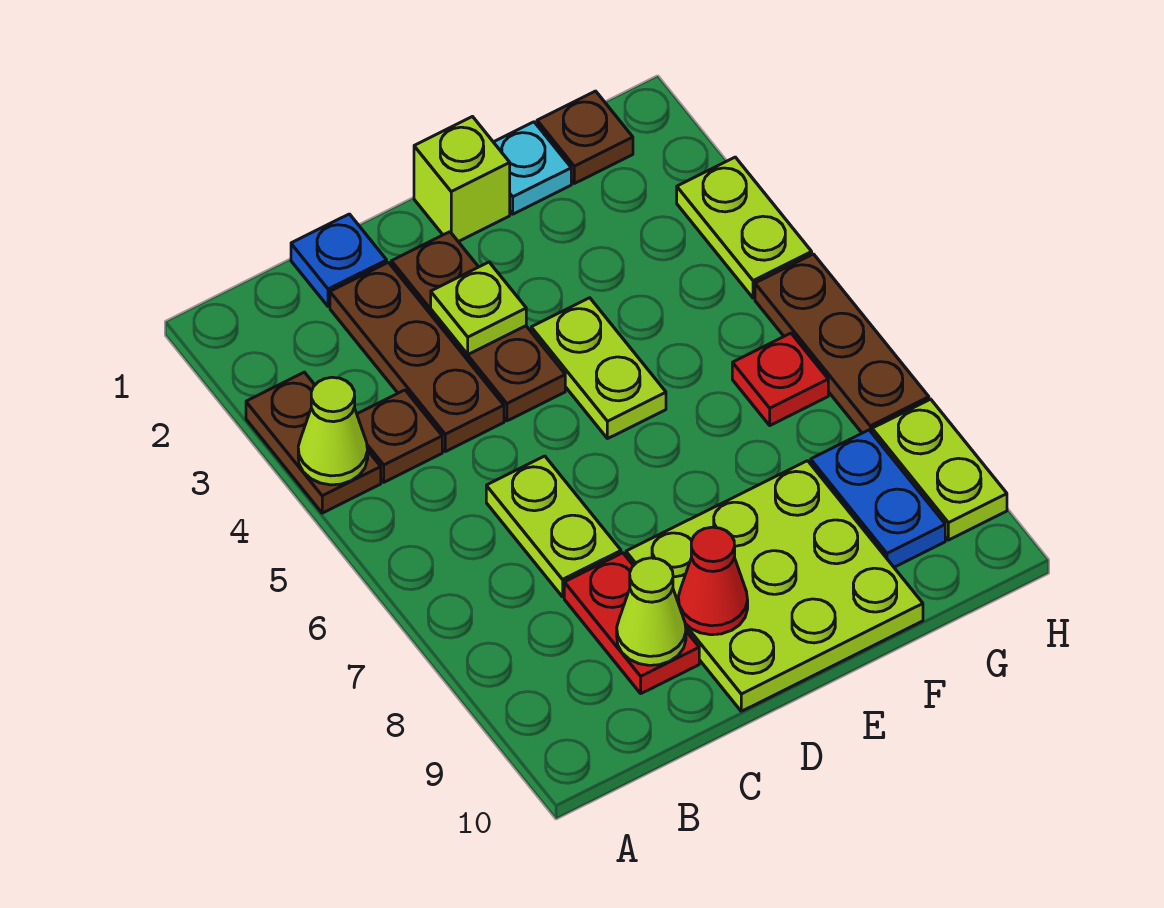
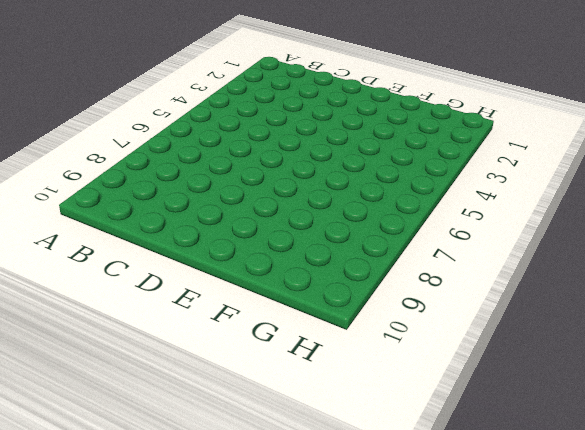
none -> brown 1x2 plate [246,372,381,513]
none -> brown 1x1 plate [357,390,442,482]
none -> blue 1x1 plate [291,214,387,306]

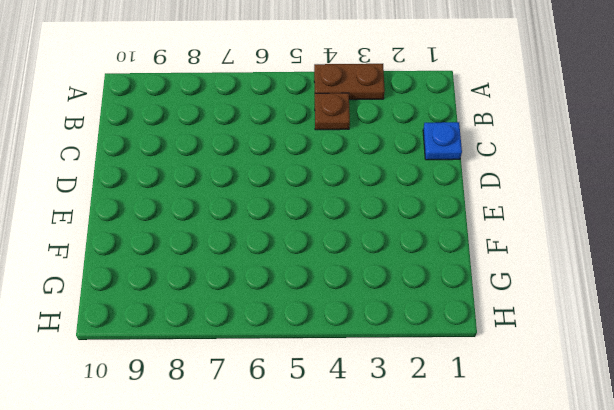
none -> brown 1x3 plate [330,262,504,452]
none -> lime 1x2 plate [486,456,621,597]
none -> red 1x2 plate [564,553,699,693]

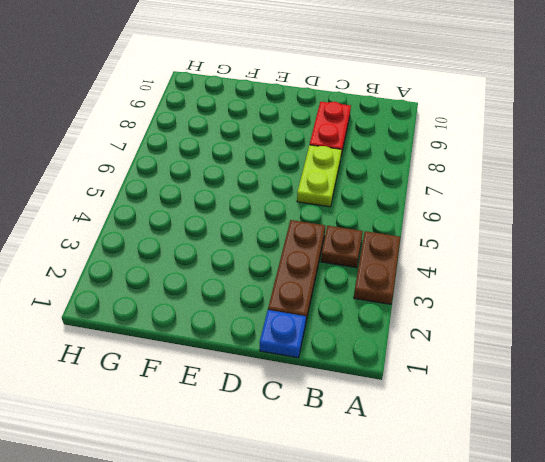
none -> brown 1x3 plate [391,232,565,421]
none -> lime 3x3 plate [626,461,923,711]
none -> lime 1x1 brick [414,117,510,242]

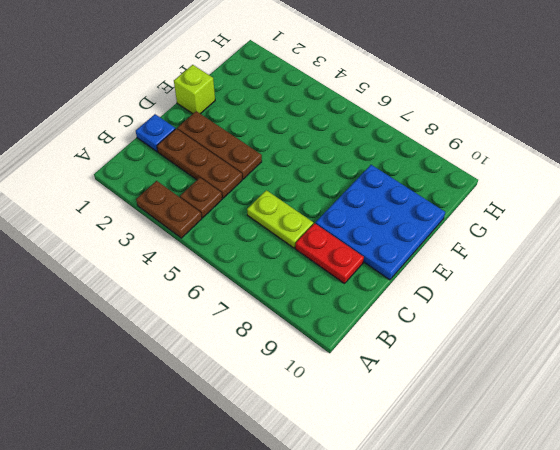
blue 3x3 plate [315,165,445,280] -> lime 3x3 plate [626,461,923,711]
none -> lime 1x2 plate [531,298,666,439]
none -> cyan 1x1 plate [494,122,571,214]
none -> brown 1x1 plate [537,91,633,183]

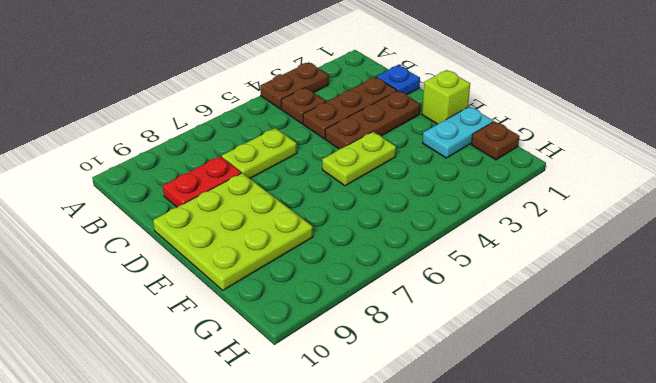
cyan 1x2 plate [423,107,493,158] -> cyan 1x1 plate [494,122,571,214]
none -> red 1x1 plate [732,333,828,425]
none -> blue 1x2 plate [811,430,945,567]
none -> lime 1x2 plate [677,157,812,298]

